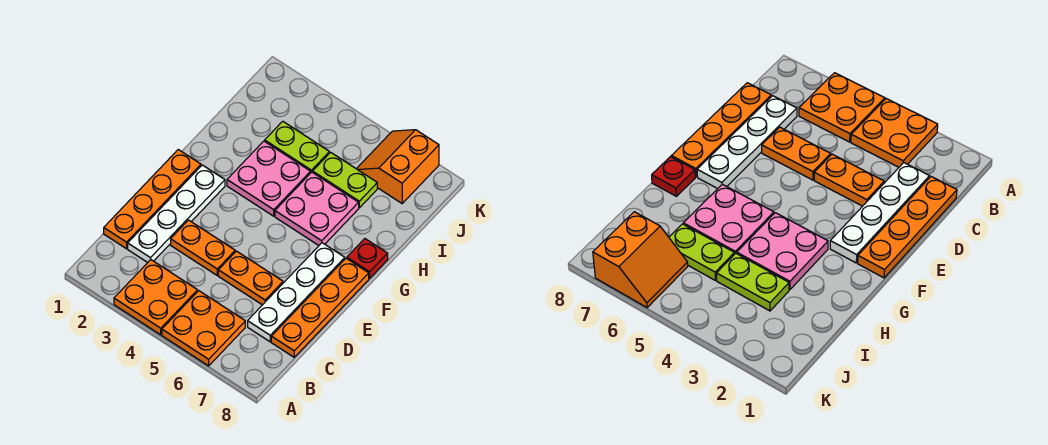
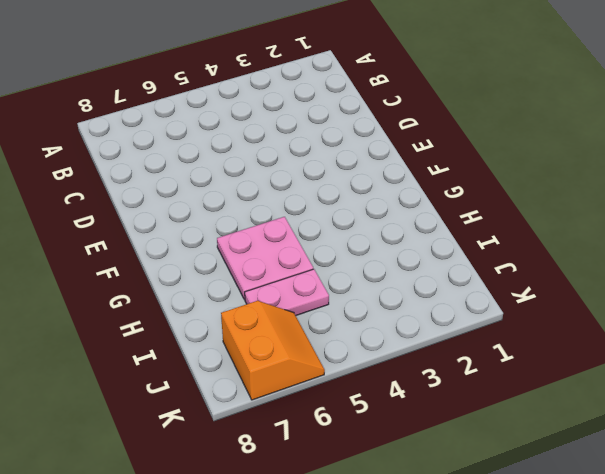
pink 1x2 plate [245,269,329,316] -> lime 1x2 plate [313,152,377,208]
none -> orange 2x2 plate [114,260,198,335]
none -> orange 2x2 plate [162,291,245,366]
none -> orange 1x4 plate [104,150,201,249]

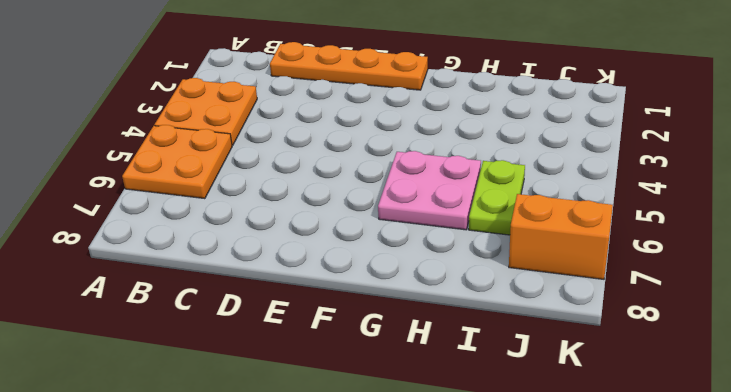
none -> white 1x4 plate [128,165,225,262]
none -> white 1x4 plate [248,243,345,342]
none -> orange 1x4 plate [271,258,369,357]

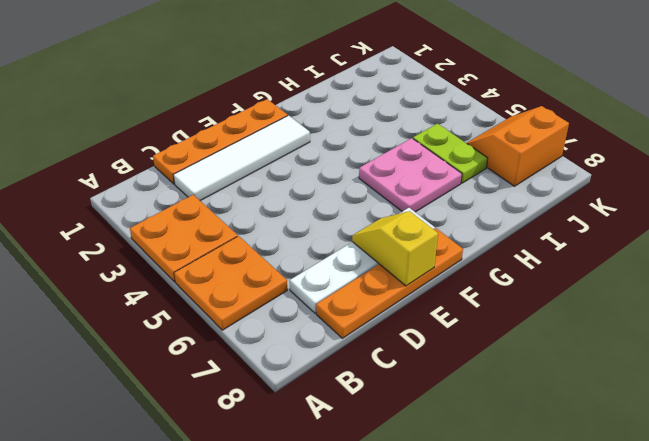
white 1x4 tile [174,115,310,201] -> white 1x4 plate [128,165,225,262]
yellow 1x2 slope [352,211,438,286] -> none
none -> orange 1x2 plate [171,220,235,275]
none -> orange 1x2 plate [218,251,283,305]
none -> pink 2x2 plate [227,141,311,216]

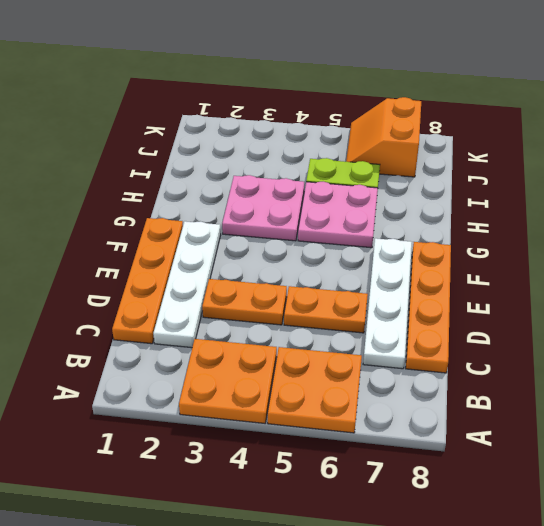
none -> red 1x1 plate [347,239,388,278]
none -> lime 1x2 plate [265,121,329,172]

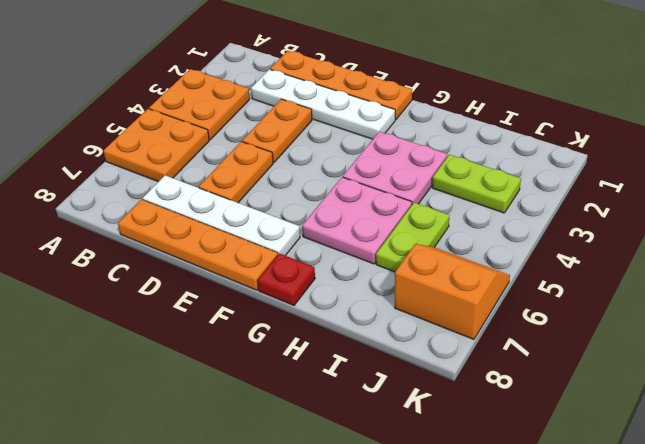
lime 1x2 plate [432,155,521,213] -> lime 1x2 plate turned to [265,121,329,172]

